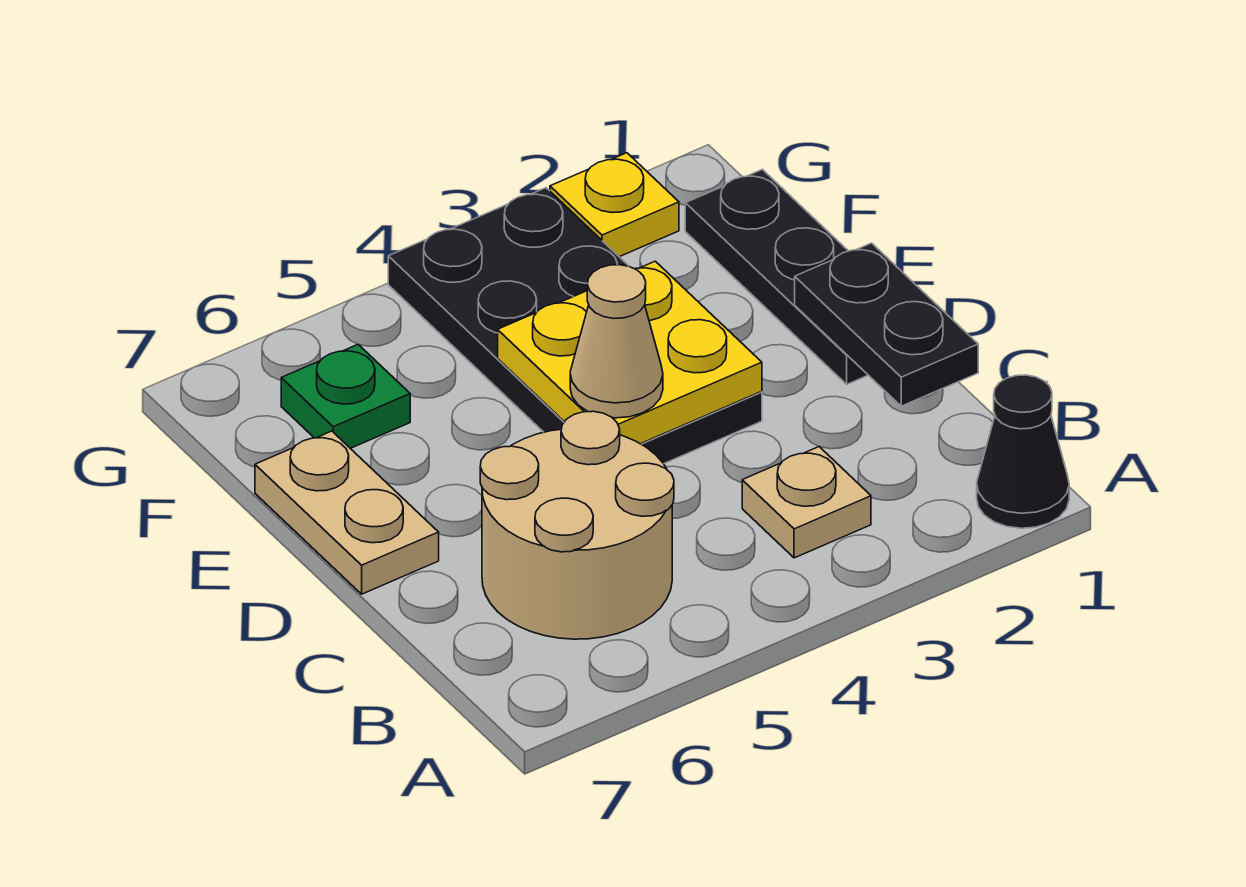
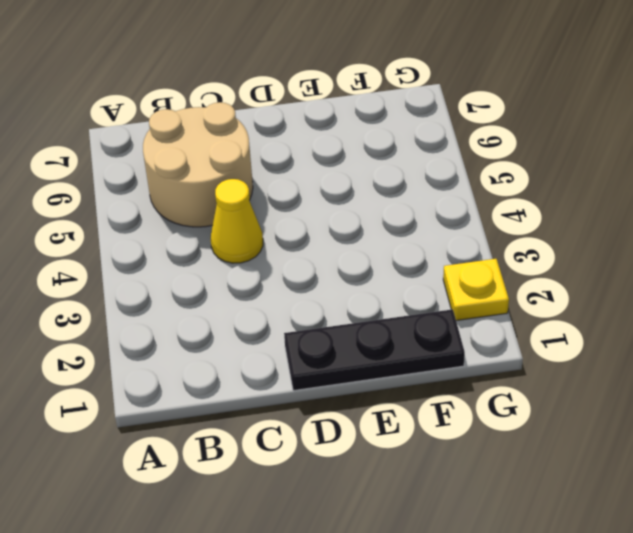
yellow 1x1 cone [211,179,263,263] -> none
none -> black 1x1 cone [977,375,1069,528]
none -> tan 1x1 plate [742,447,871,558]

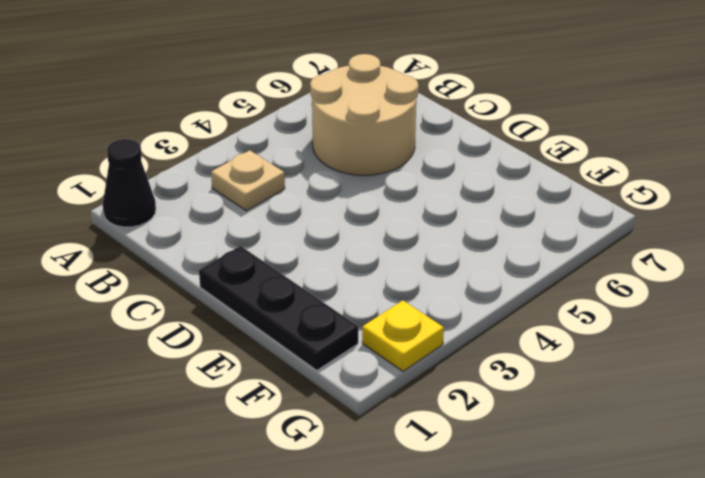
none -> black 2x4 plate [388,188,762,464]
none -> tan 1x2 plate [255,431,439,594]

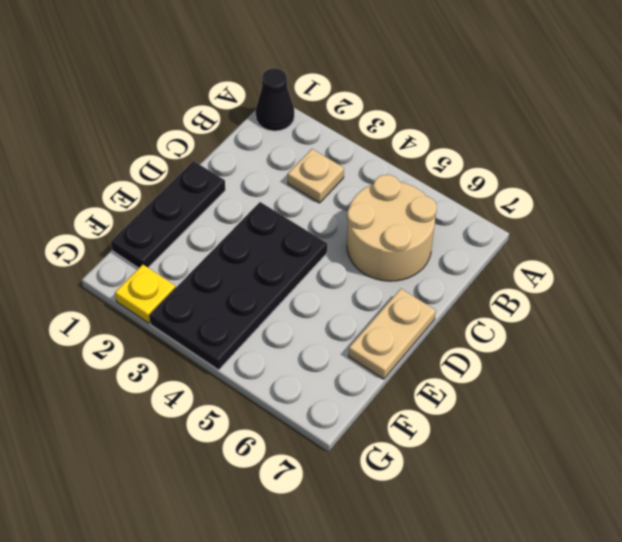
none -> green 1x1 plate [281,345,410,448]
none -> black 1x2 plate [795,243,978,406]

